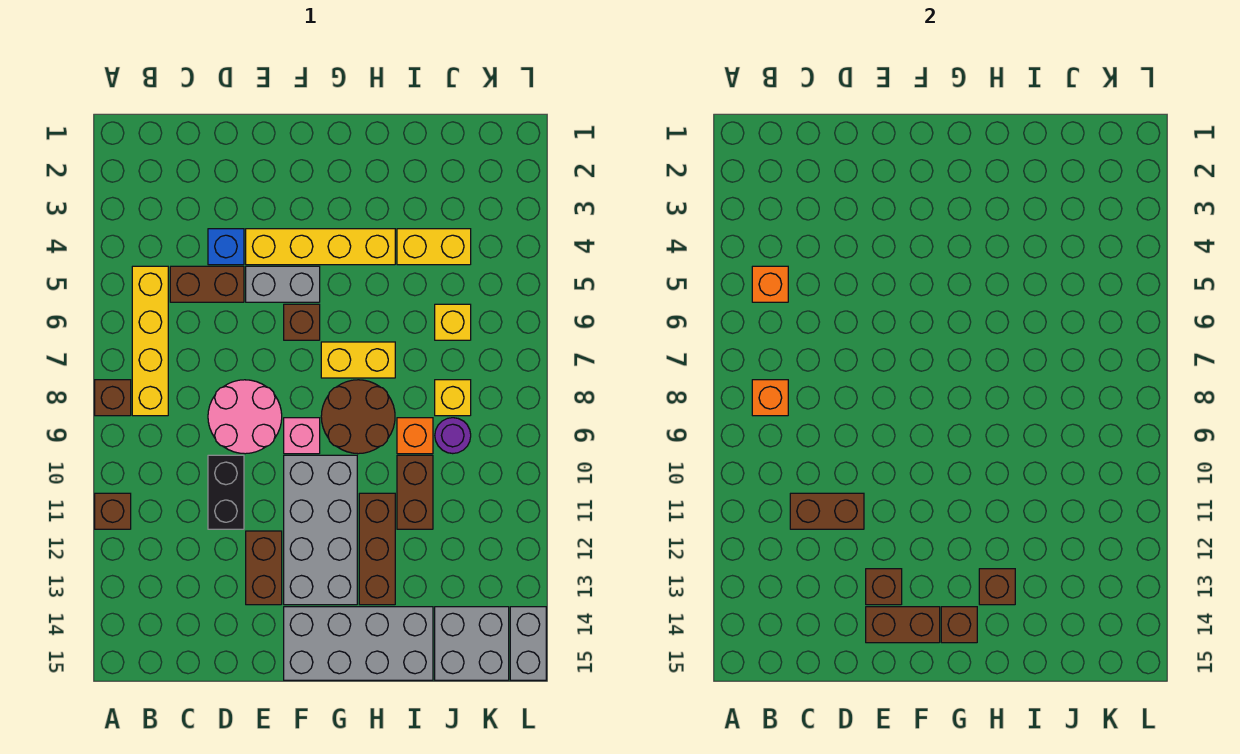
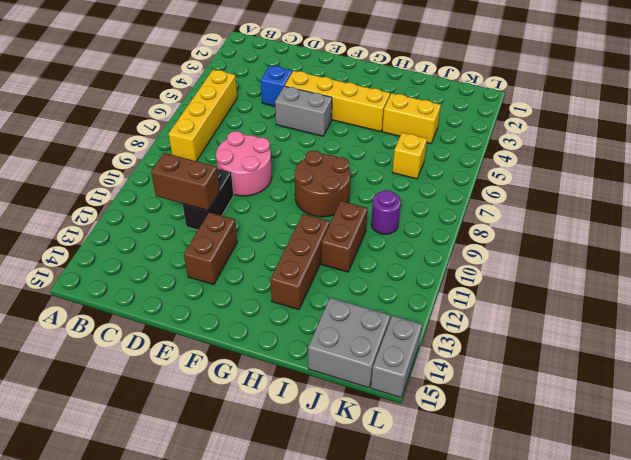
none -> brown 1x1 brick [95,380,131,416]
none -> brown 1x1 brick [95,493,131,529]
none -> brown 1x2 brick [170,266,244,302]
none -> brown 1x1 brick [284,304,320,340]

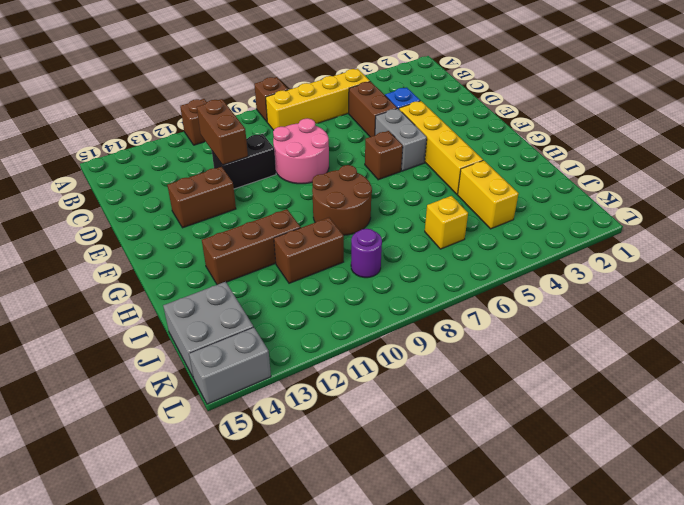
none -> pink 1x1 brick [284,418,320,454]
none -> grey 2x4 brick [284,455,357,605]
none -> grey 2x4 brick [284,607,433,680]
none -> yellow 1x2 brick [321,342,395,378]

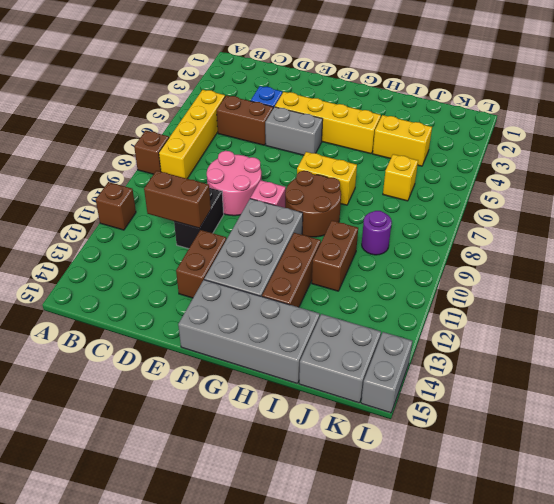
none -> brown 1x1 brick [284,304,320,340]
none -> orange 1x1 brick [397,418,433,454]
none -> yellow 1x1 brick [435,380,471,416]
none -> orange 1x1 brick [752,266,788,302]

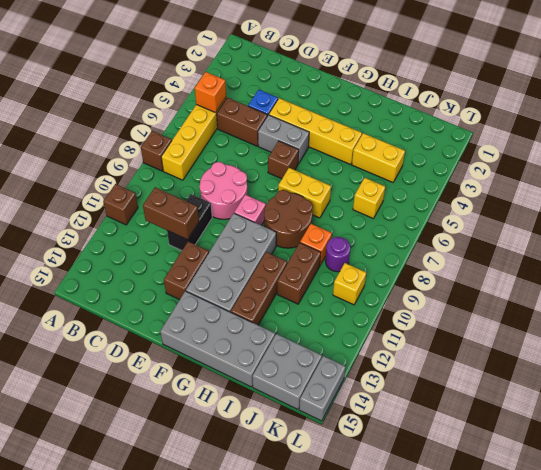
yellow 1x1 brick [333,263,366,305] -> yellow 1x1 brick moved to [435,380,471,416]
none -> orange 1x1 brick [752,380,788,416]
none -> brown 1x1 brick [866,569,902,605]
none -> brown 1x2 brick [866,607,940,643]
none -> brown 1x1 brick [941,607,977,643]

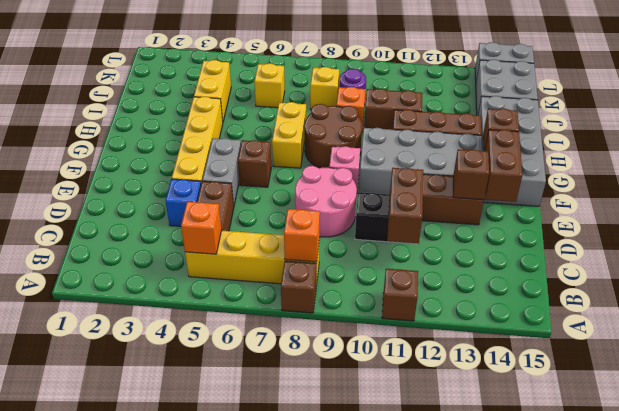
none -> brown 1x1 brick [979,569,1015,605]

